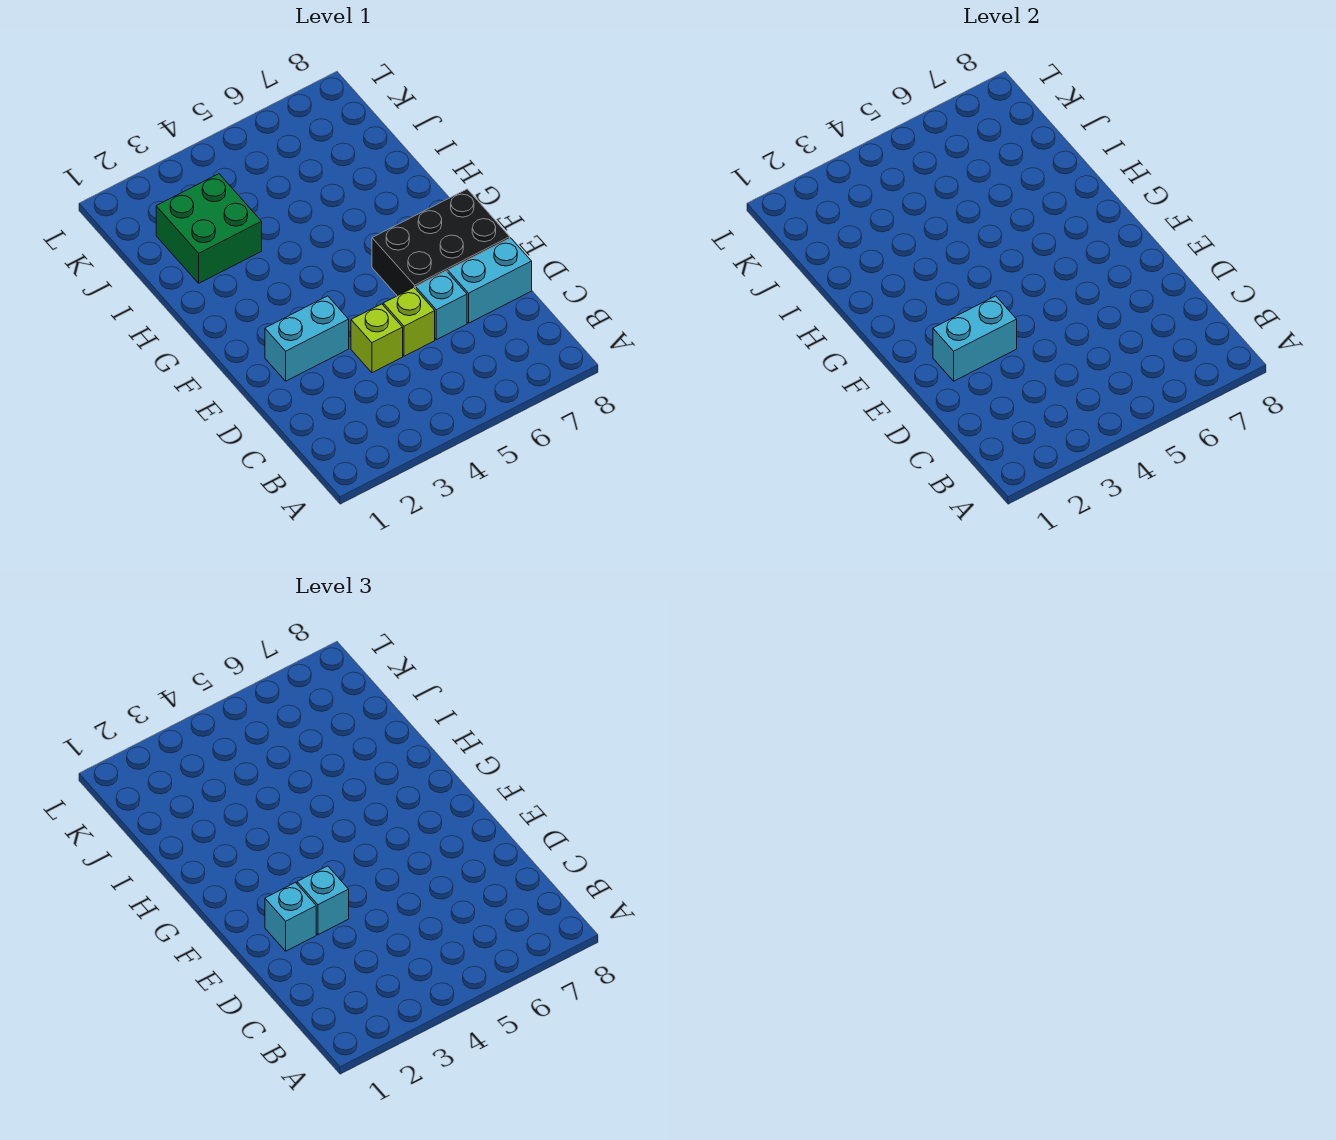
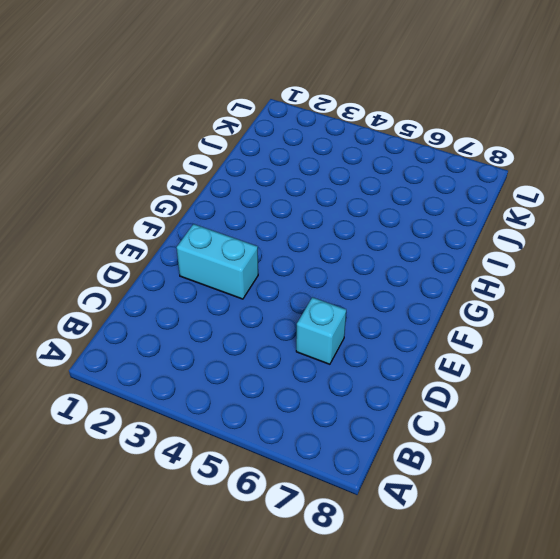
none -> lime 1x1 brick [351,304,403,373]
none -> lime 1x1 brick [383,288,435,356]

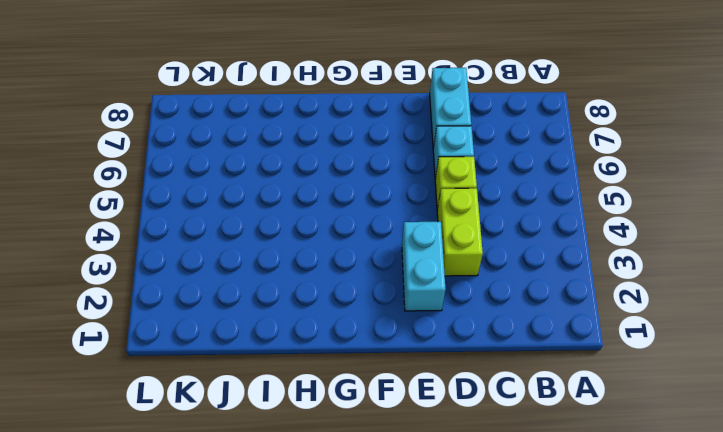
lime 1x2 brick [437,188,483,276] -> lime 1x1 brick [351,304,403,373]
none -> black 2x3 brick [372,189,510,296]
none -> green 2x2 brick [156,174,262,283]

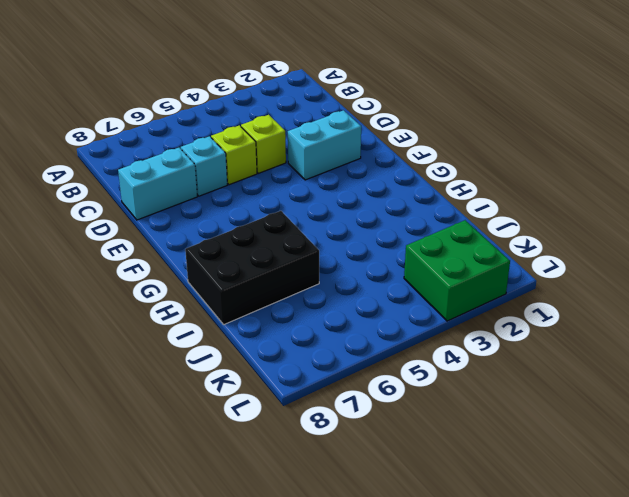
black 2x3 brick [185,211,319,324] -> black 2x3 brick moved to [372,189,510,296]
green 2x2 brick [404,220,510,321] -> green 2x2 brick moved to [156,174,262,283]
none -> cyan 1x2 brick [933,296,1017,381]
none -> cyan 1x1 brick [265,883,316,951]

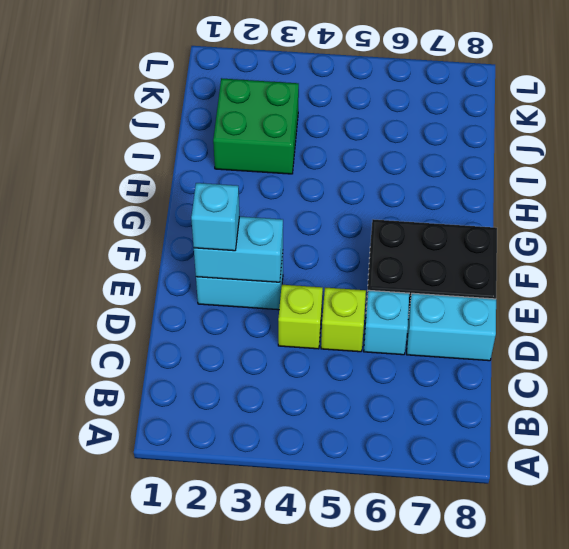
none -> cyan 1x1 brick [297,866,349,935]

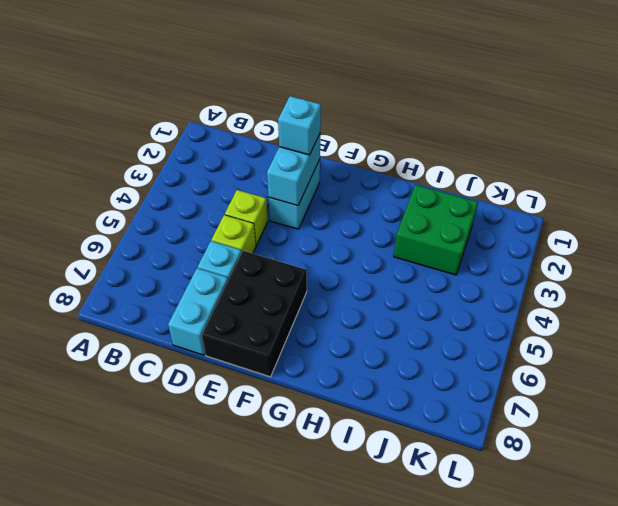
none -> cyan 1x1 brick [297,866,349,935]

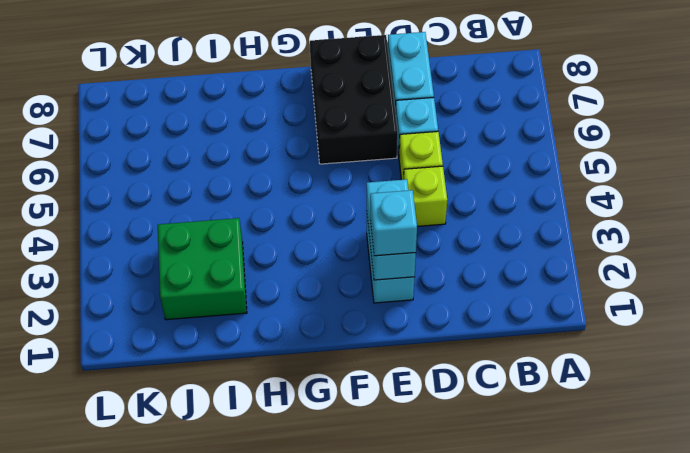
none -> cyan 1x1 brick [297,866,349,935]

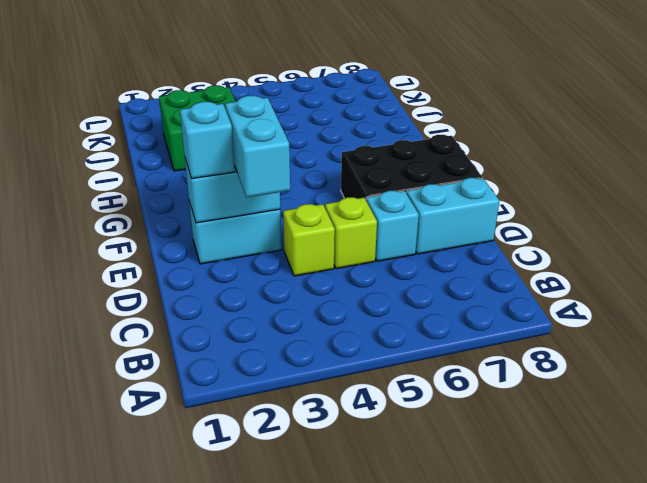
cyan 1x2 brick [225,96,290,197] -> cyan 1x1 brick [297,866,349,935]

